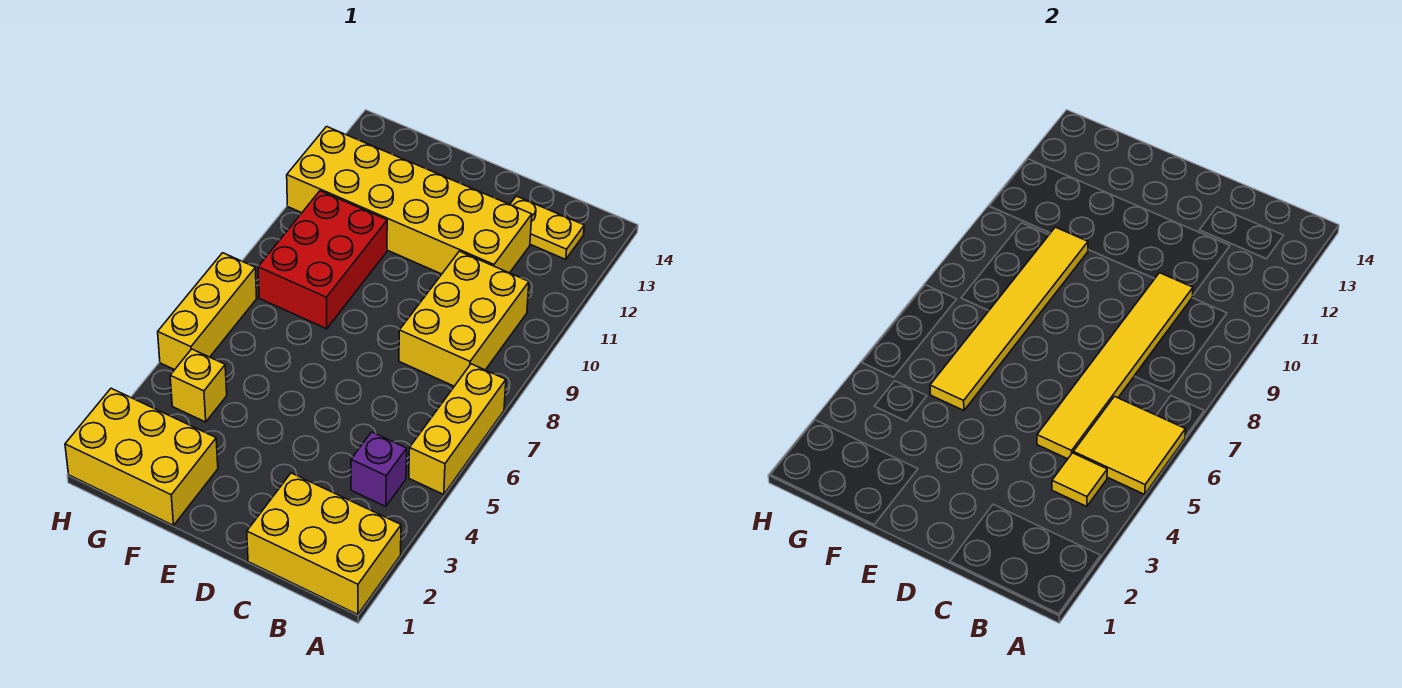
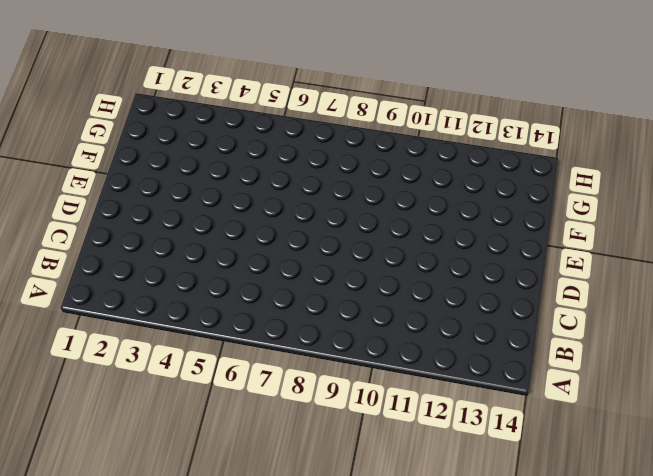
none -> yellow 2x3 brick [247,473,401,615]
none -> yellow 1x3 brick [409,364,506,495]
none -> purple 1x1 brick [351,432,407,507]

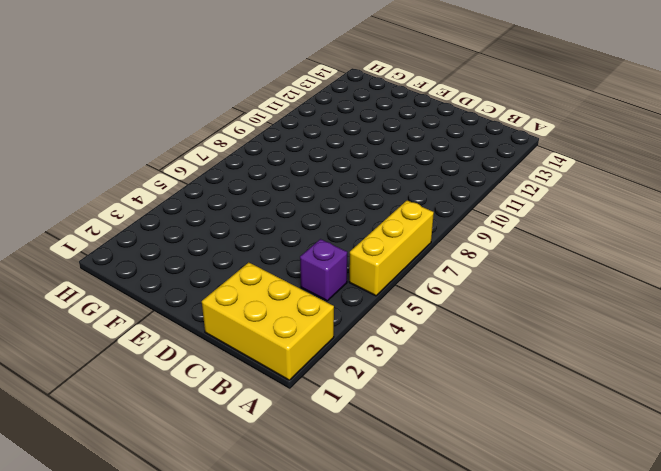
none -> yellow 2x3 brick [399,251,529,386]
none -> yellow 1x2 plate [510,196,584,259]
none -> yellow 2x6 brick [287,127,532,274]

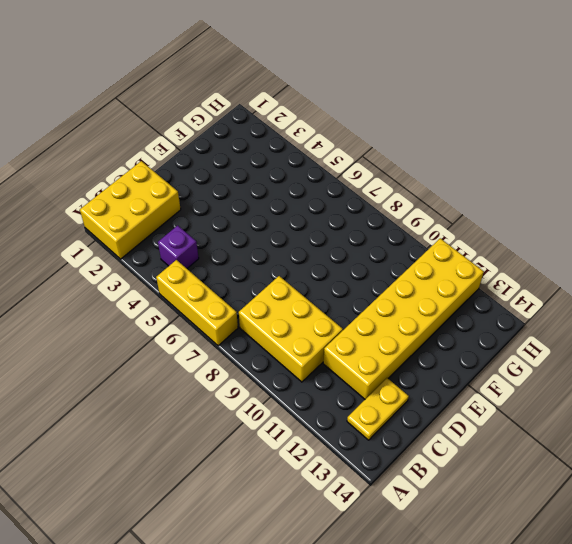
none -> yellow 2x3 brick [65,388,218,525]
none -> red 2x3 brick [258,191,387,329]
none -> yellow 1x1 brick [170,349,227,422]

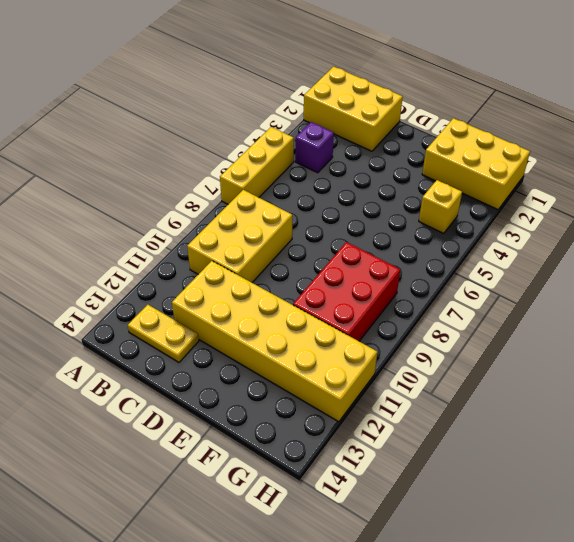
none -> yellow 1x3 brick [158,253,257,370]
none -> yellow 2x2 tile [1073,397,1185,495]
none -> yellow 1x1 tile [1052,453,1107,507]

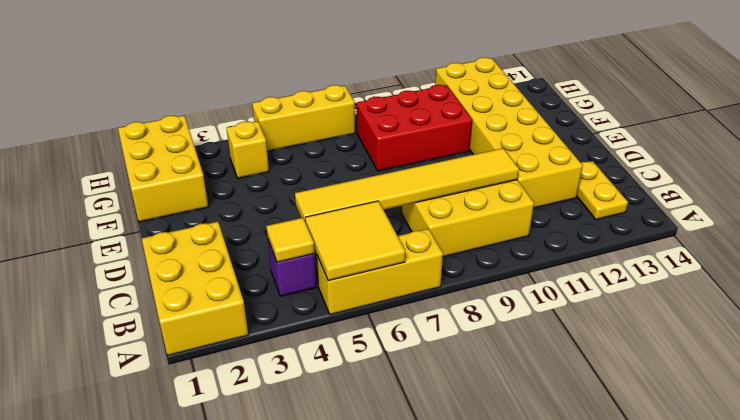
none -> yellow 1x6 tile [930,227,1088,411]

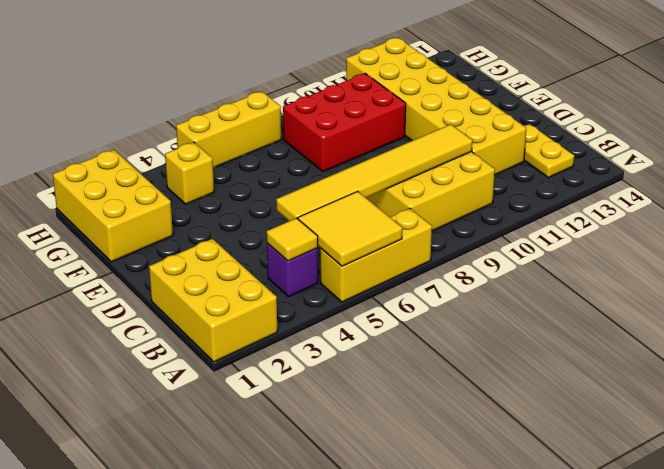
none -> yellow 1x6 tile [930,227,1088,411]

